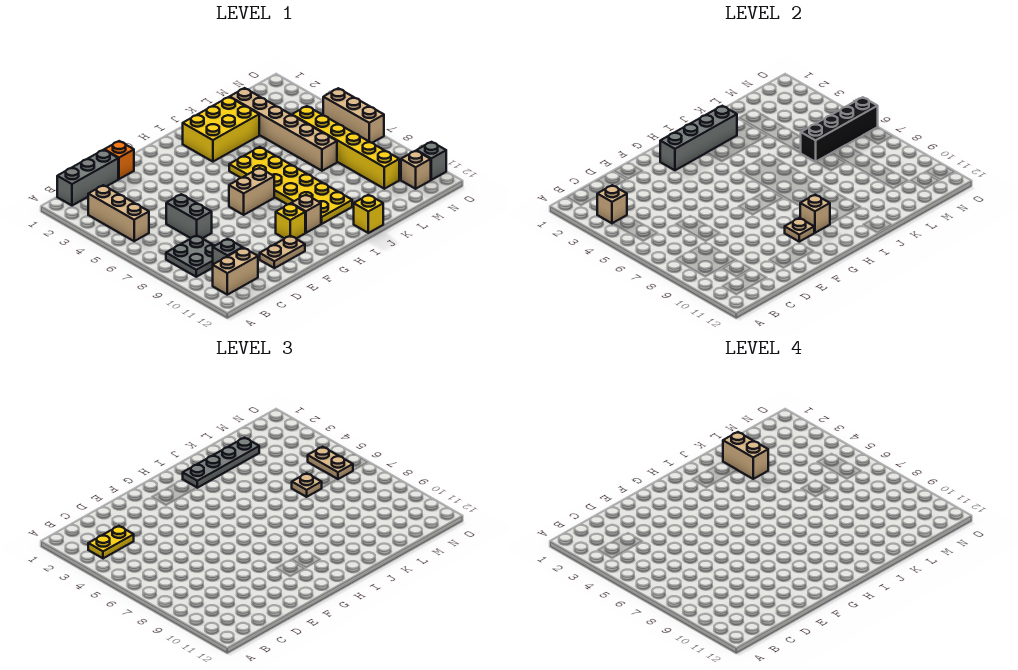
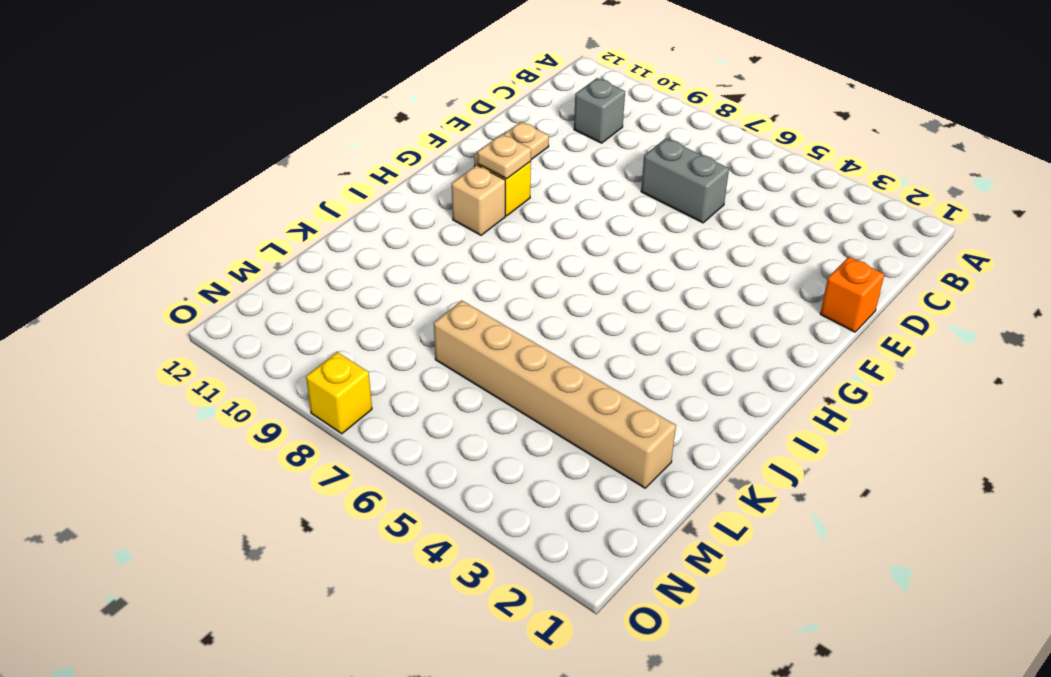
yellow 1x1 brick [306,352,372,434] -> yellow 1x1 brick moved to [354,195,383,233]
none -> grey 1x3 brick [57,150,118,206]
none -> tan 1x3 brick [88,185,149,241]
none -> grey 2x2 plate [166,235,215,277]

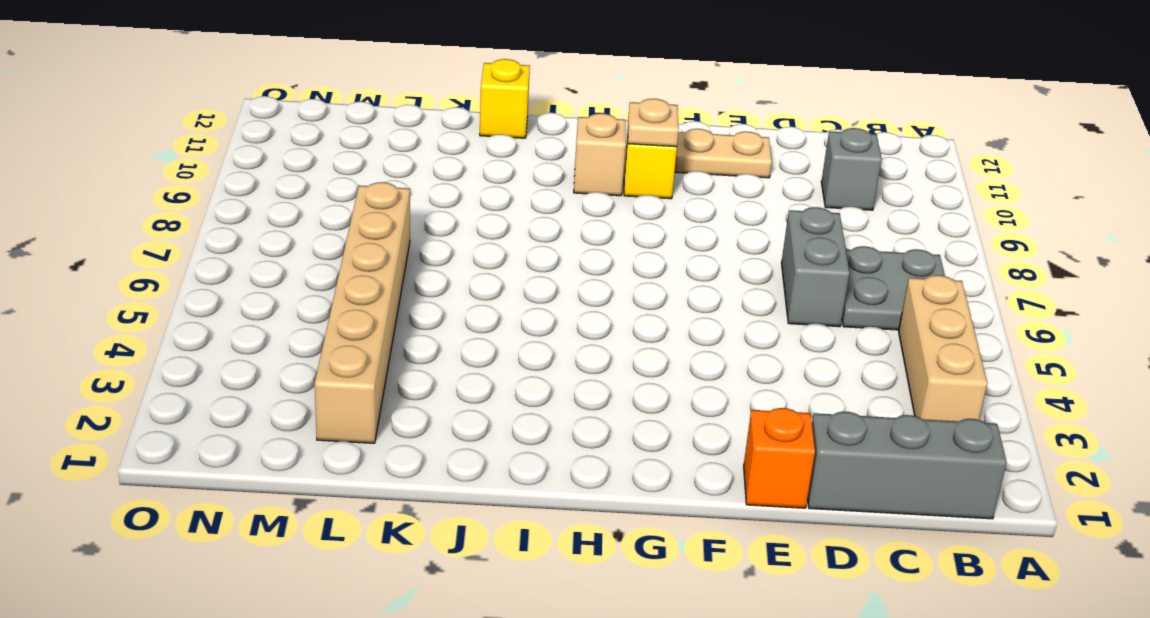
grey 2x2 plate [842,246,945,330] -> grey 2x2 plate moved to [166,235,215,277]
none -> tan 1x2 brick [213,248,258,295]
none -> tan 1x2 brick [229,168,274,215]
none -> yellow 2x3 brick [183,97,259,162]

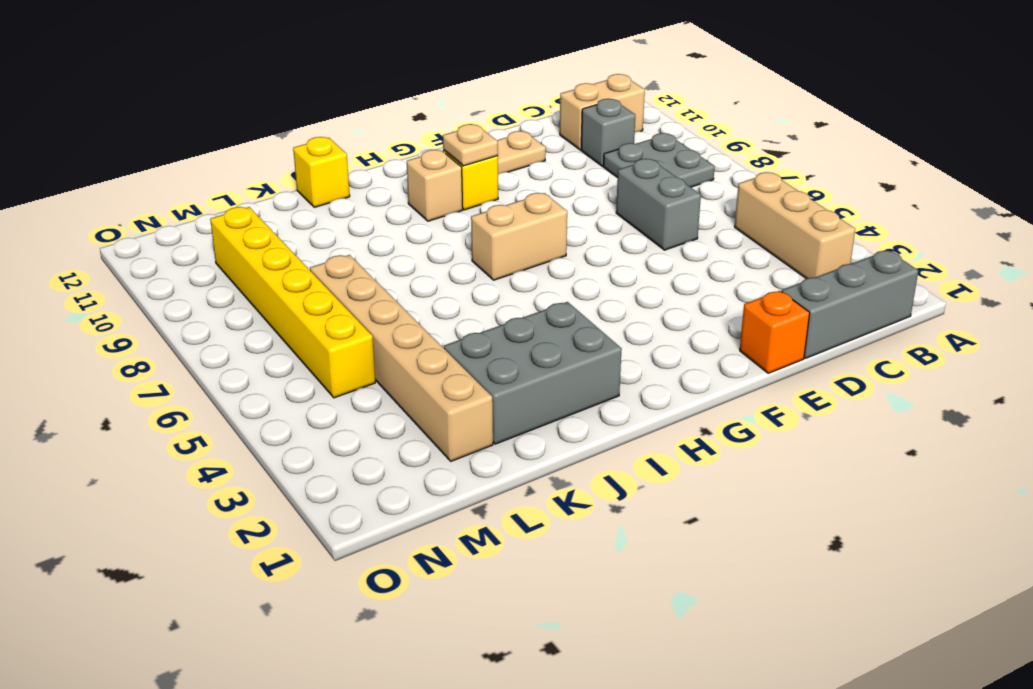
grey 2x3 brick [444,302,622,444] -> yellow 2x3 brick [183,97,259,162]
none -> yellow 2x6 plate [229,147,352,224]
none -> tan 1x1 brick [401,151,431,189]
none -> tan 1x3 brick [323,88,384,143]

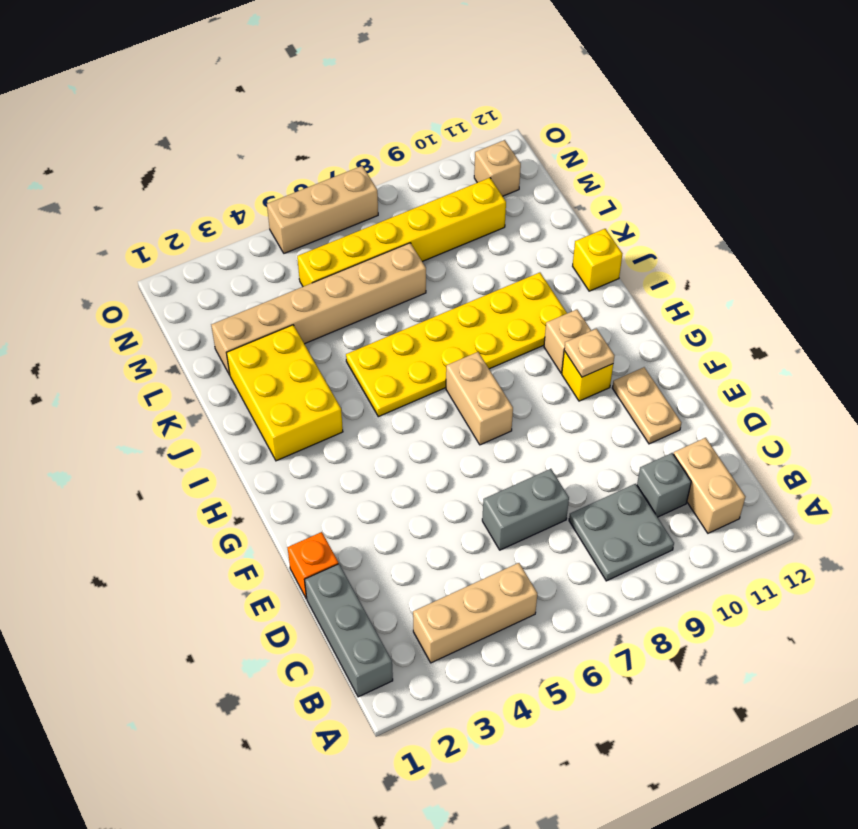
none -> grey 1x1 brick [417,142,446,180]
none -> tan 1x1 brick [597,185,627,223]
none -> grey 1x4 brick [660,106,737,170]

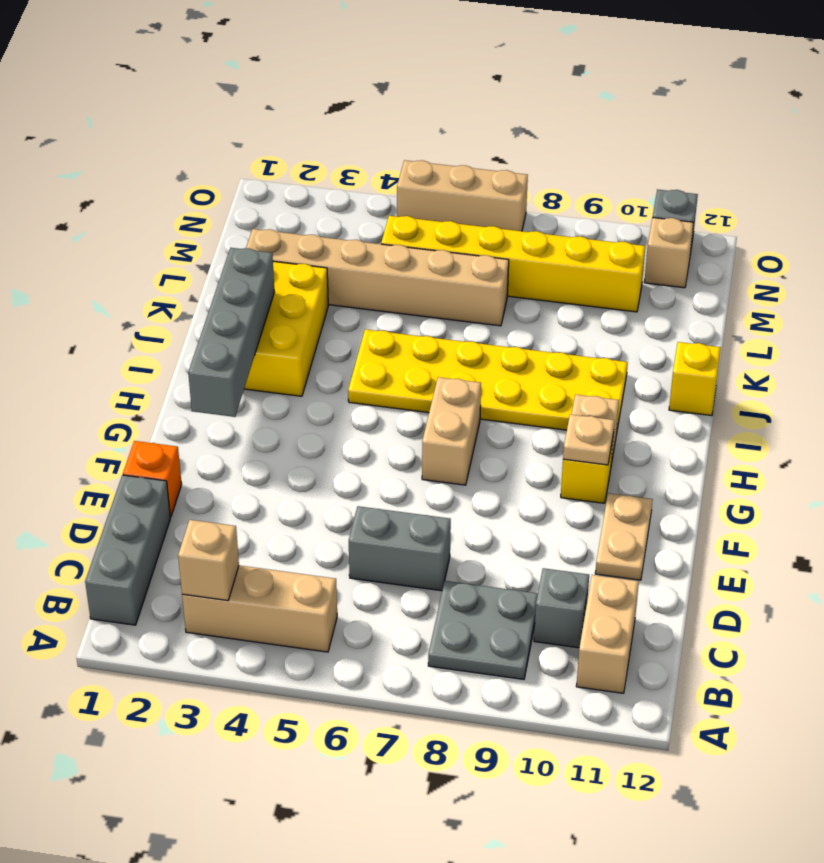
none -> tan 1x1 brick [800,195,830,233]
none -> black 1x4 brick [801,97,878,162]
none -> yellow 1x2 plate [88,526,134,558]

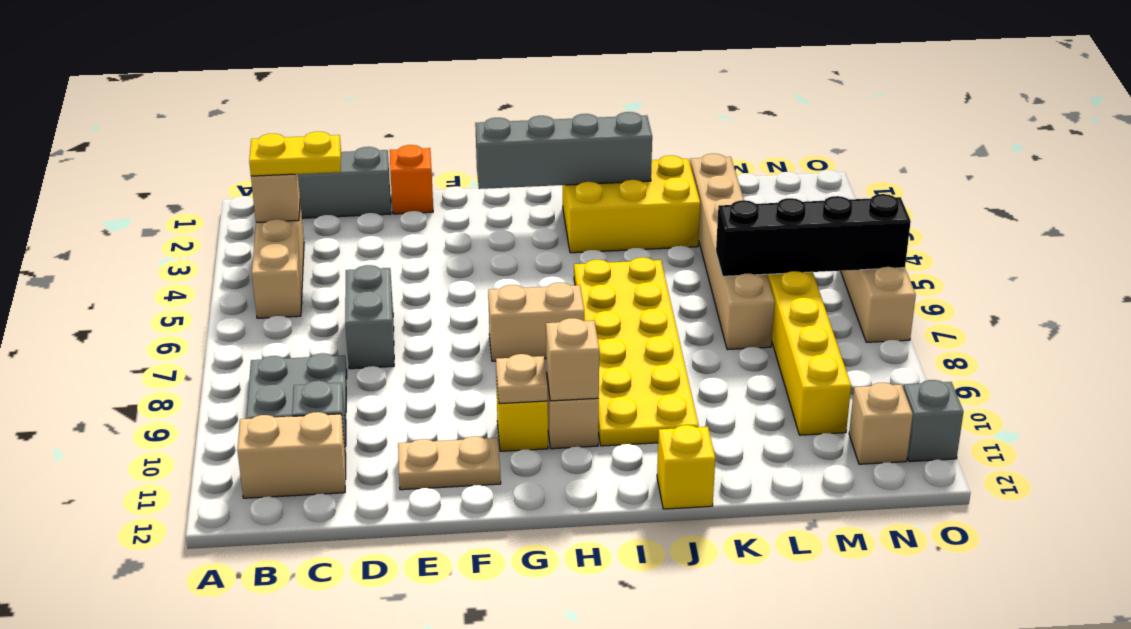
none -> grey 1x4 plate [183,438,259,488]
none -> tan 1x1 plate [292,473,322,497]
none -> tan 1x2 plate [308,447,353,479]

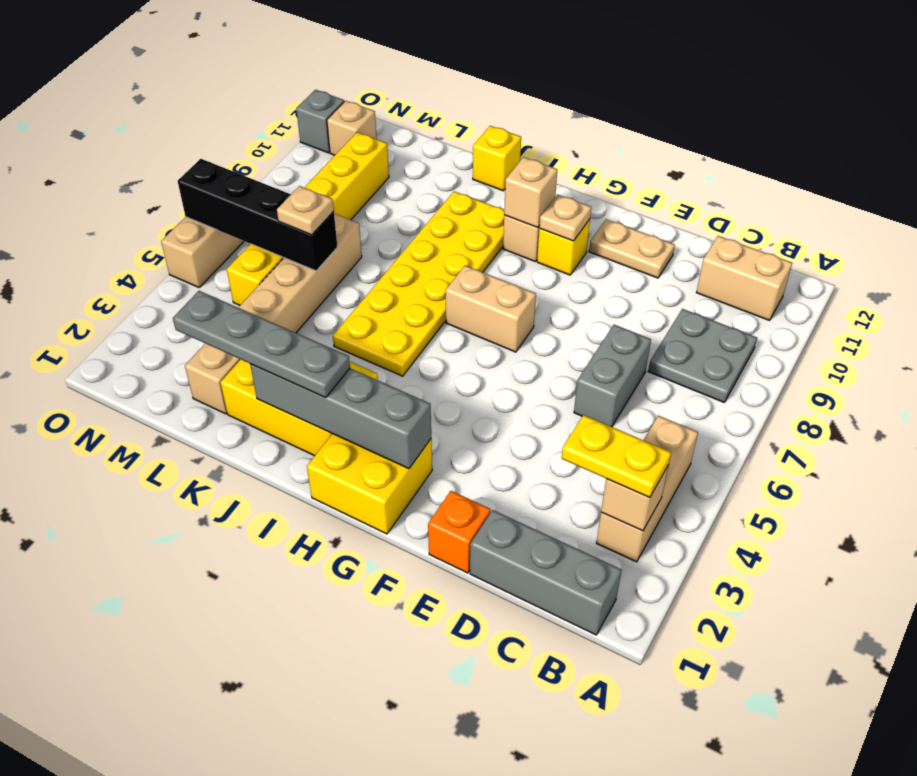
yellow 2x2 brick [307,434,432,534] -> none
none -> grey 1x1 brick [213,239,243,264]
none -> tan 1x2 plate [308,447,353,479]
none -> tan 1x2 brick [723,432,768,479]

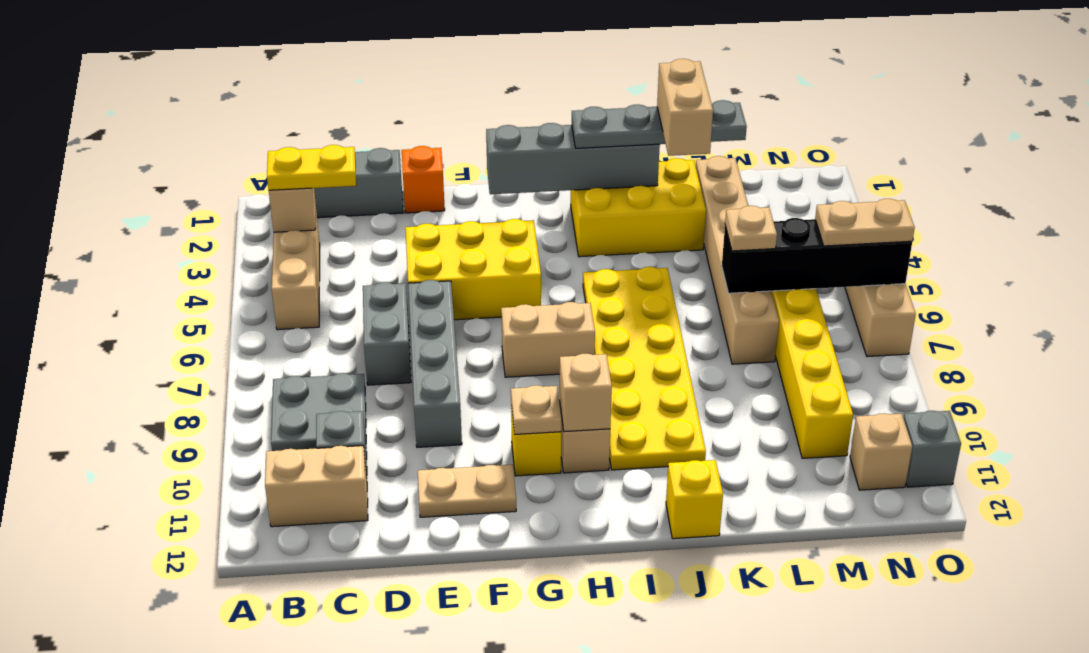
yellow 2x3 brick [405,219,541,320] -> none
grey 1x4 brick [408,280,462,447] -> none
tan 1x2 plate [815,199,915,246] -> tan 1x2 plate turned to [308,447,353,479]

